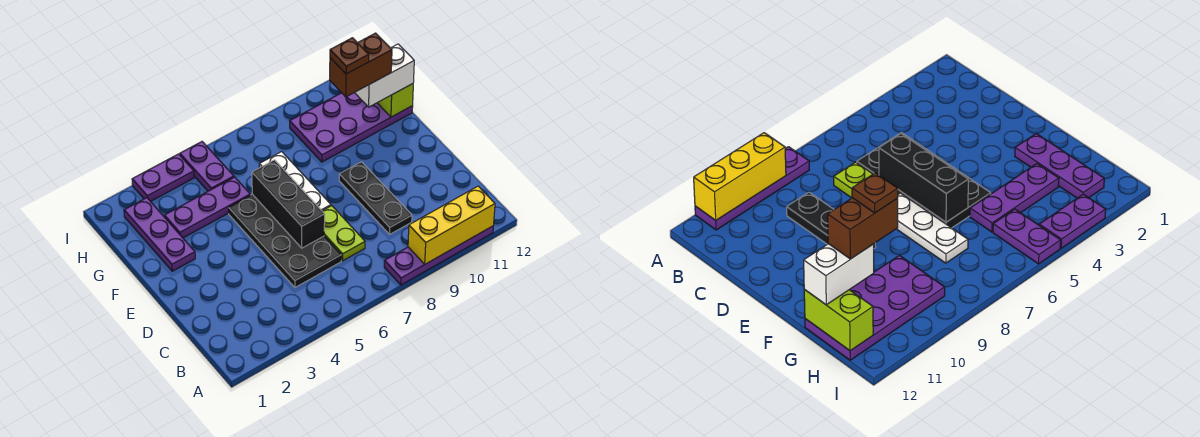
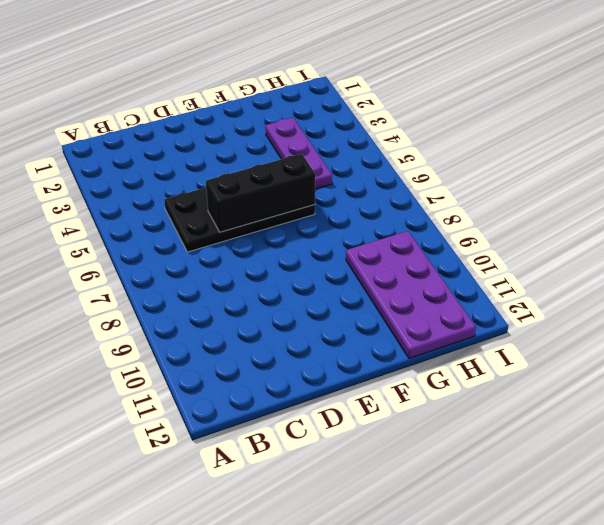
none -> purple 1x4 plate [384,226,493,285]
none -> lime 1x2 plate [322,206,365,261]
none -> black 1x3 plate [339,162,412,234]

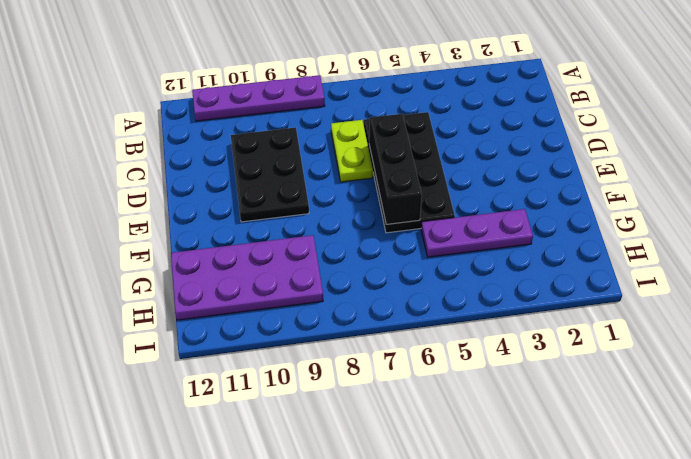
black 2x3 plate [231,127,309,222] -> black 1x3 plate [339,162,412,234]
none -> white 1x3 plate [259,152,331,211]
none -> purple 1x3 plate [124,198,195,271]
none -> purple 1x2 plate [180,142,234,191]

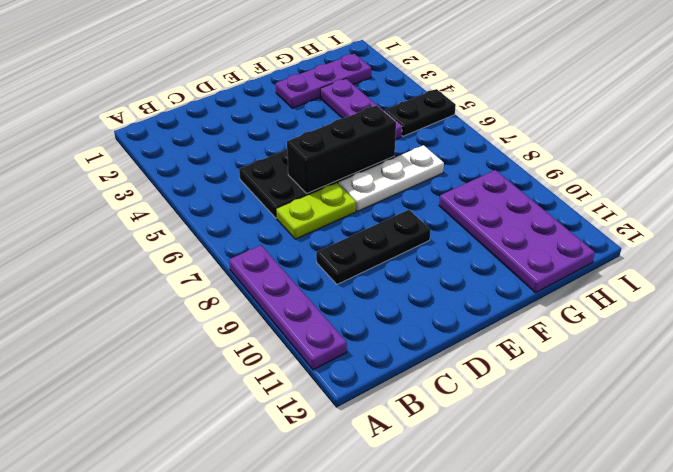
black 1x2 plate [385,89,456,136] -> purple 1x2 plate [180,142,234,191]
none -> purple 1x2 plate [132,154,194,201]
none -> yellow 1x3 brick [408,186,495,264]
none -> lime 1x2 brick [378,84,413,117]

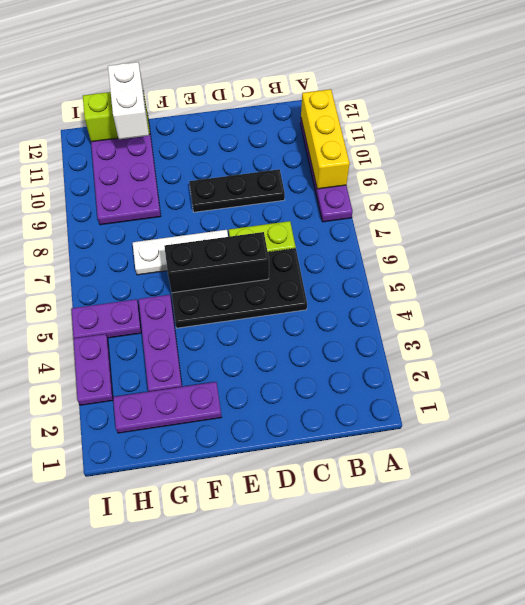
none -> brown 1x2 brick [330,33,392,97]
none -> brown 1x1 plate [330,38,369,74]

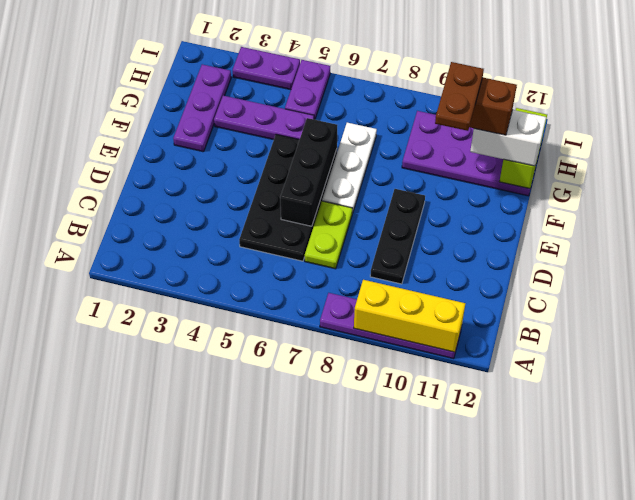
brown 1x2 plate [435,62,484,131] -> brown 1x1 plate [330,38,369,74]

